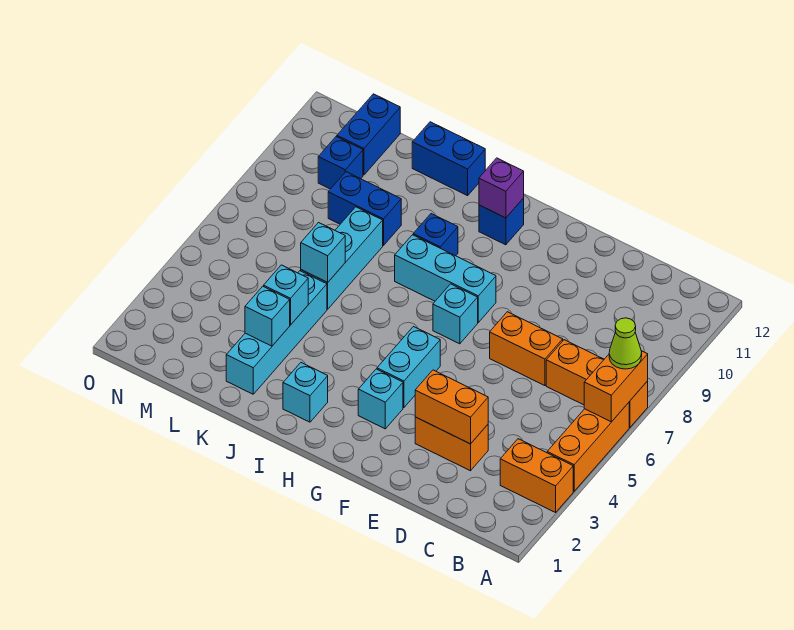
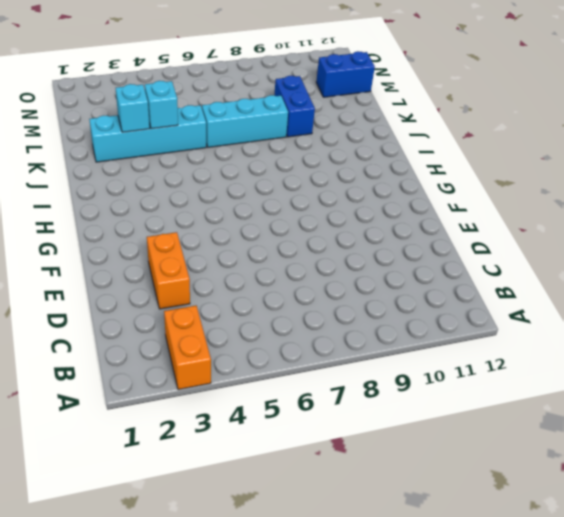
none -> orange 1x3 brick [547,403,629,491]
none -> orange 1x3 brick [546,340,648,427]
none -> orange 1x2 brick [490,312,563,386]

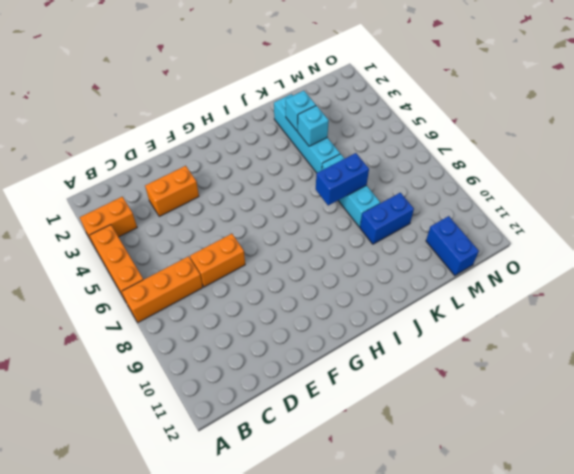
blue 1x2 brick [316,153,369,206] -> blue 1x2 brick moved to [412,122,485,196]
none -> cyan 1x1 brick [358,369,403,429]
none -> cyan 1x2 brick [377,327,440,408]
none -> cyan 1x1 brick [433,284,478,344]

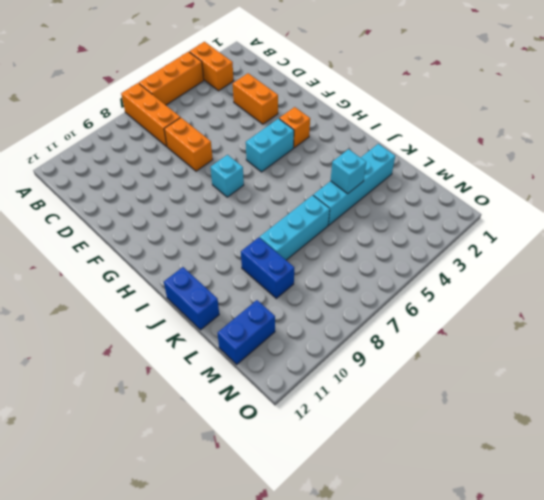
orange 1x1 brick [279,107,310,148] -> cyan 1x1 brick [358,369,403,429]
none -> cyan 1x3 brick [395,235,496,322]
none -> blue 1x1 brick [479,198,524,245]
none -> cyan 1x1 brick [283,363,328,422]

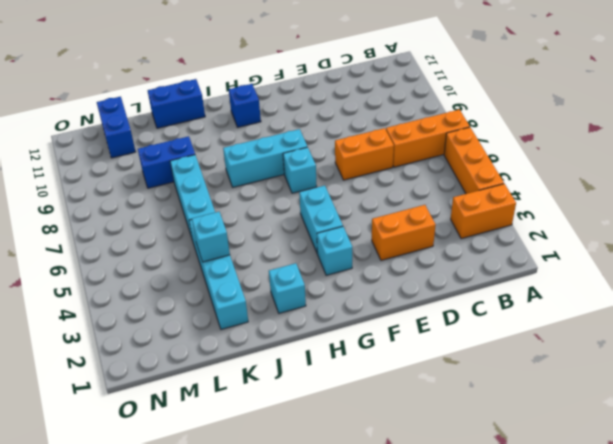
none -> blue 1x1 brick [413,214,458,256]
none -> blue 1x1 brick [318,137,363,189]
none -> orange 1x2 brick [584,351,648,422]

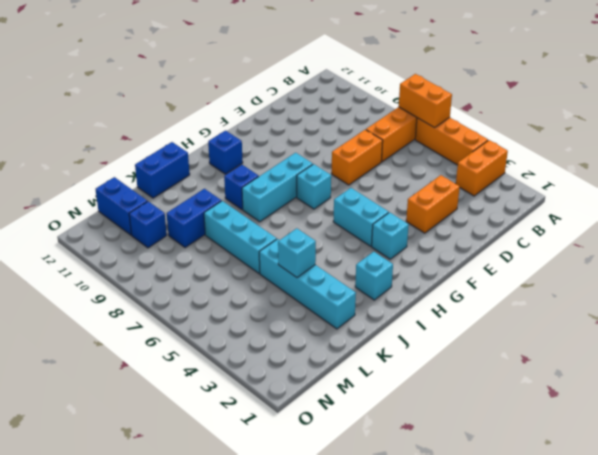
none -> orange 1x2 brick [415,370,488,444]
none -> purple 1x1 brick [479,158,524,218]
none -> cyan 1x1 brick [245,286,290,346]

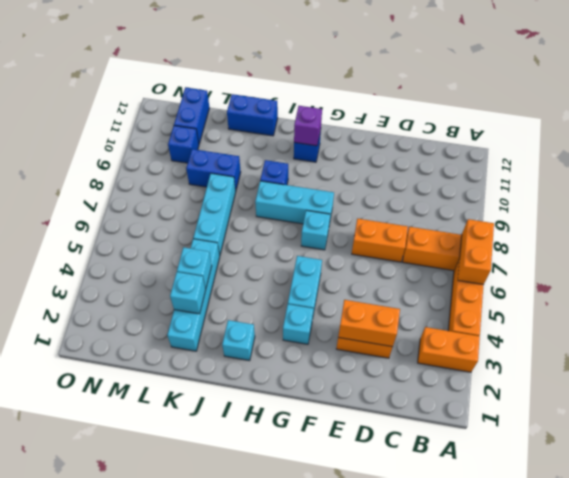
none -> cyan 1x1 brick [301,223,345,282]
none -> lime 1x1 cone [609,318,642,369]

